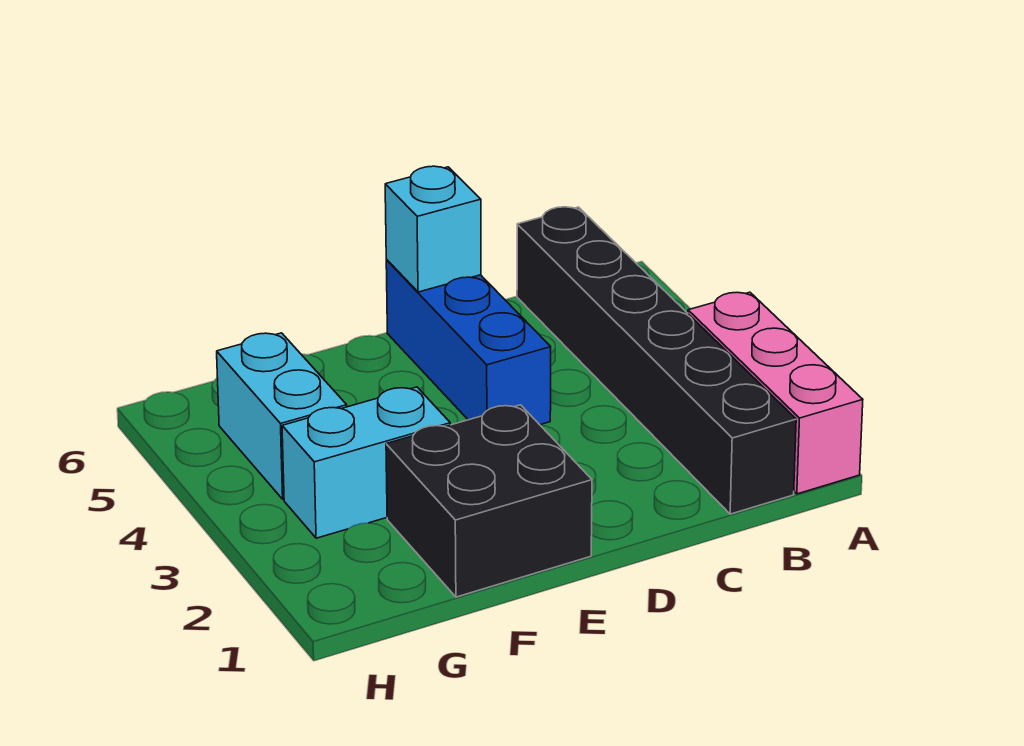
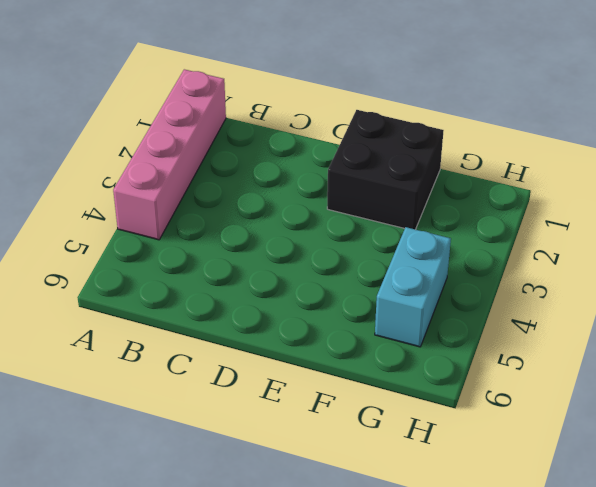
pink 1x4 brick [113,69,226,240] -> pink 1x3 brick [688,292,863,494]
none -> black 1x6 brick [517,207,796,514]
none -> blue 1x3 brick [386,260,551,425]

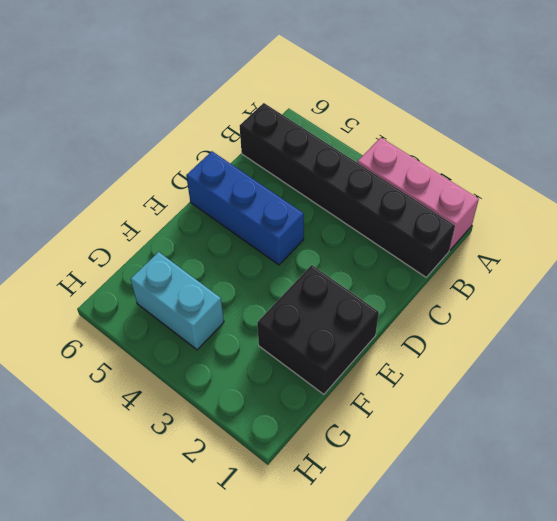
none -> cyan 1x2 brick [282,387,450,538]
none -> cyan 1x1 brick [385,166,481,292]

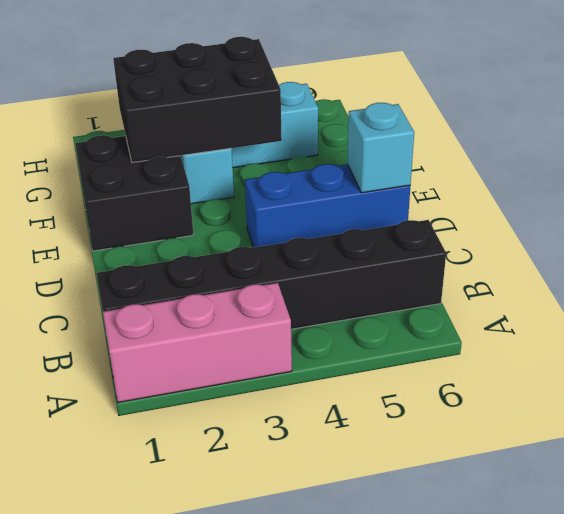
black 2x3 brick [113,37,282,163] -> none

